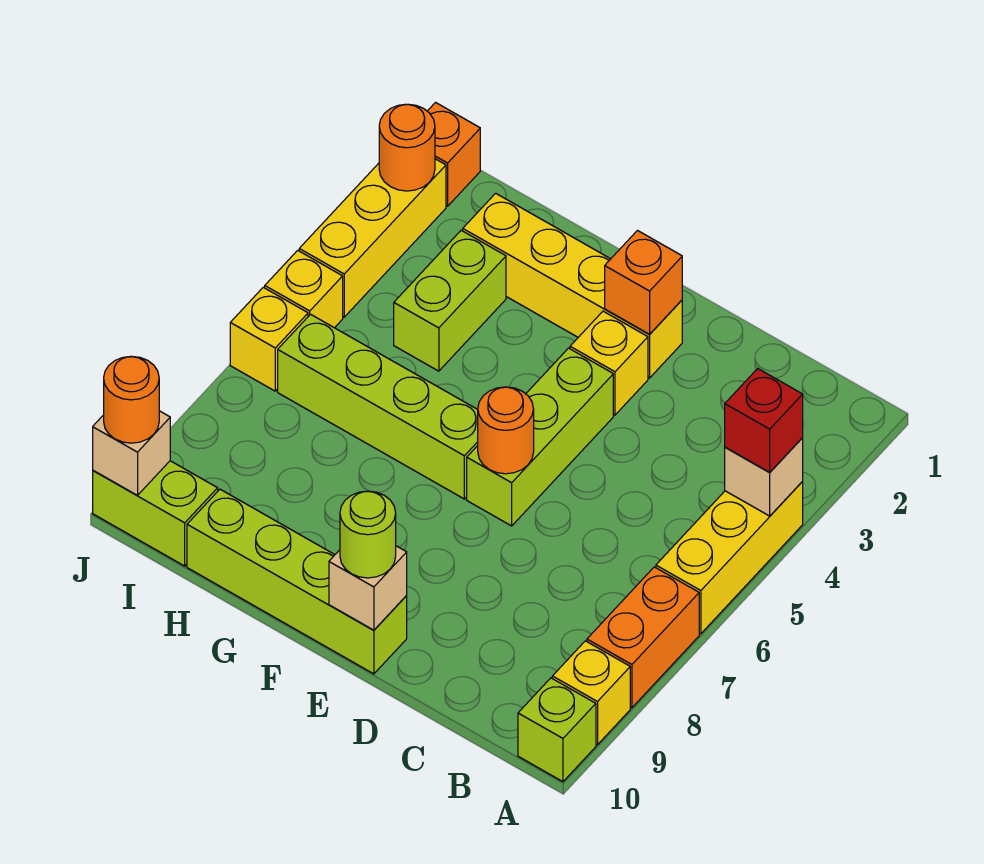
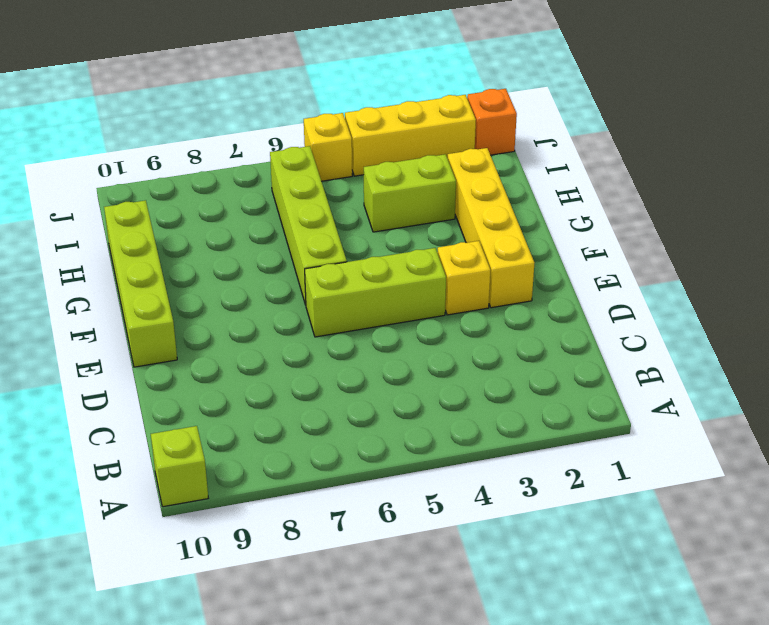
none -> yellow 1x3 brick [656,482,803,634]
none -> orange 1x2 brick [587,567,699,708]
none -> yellow 1x1 brick [552,641,630,745]

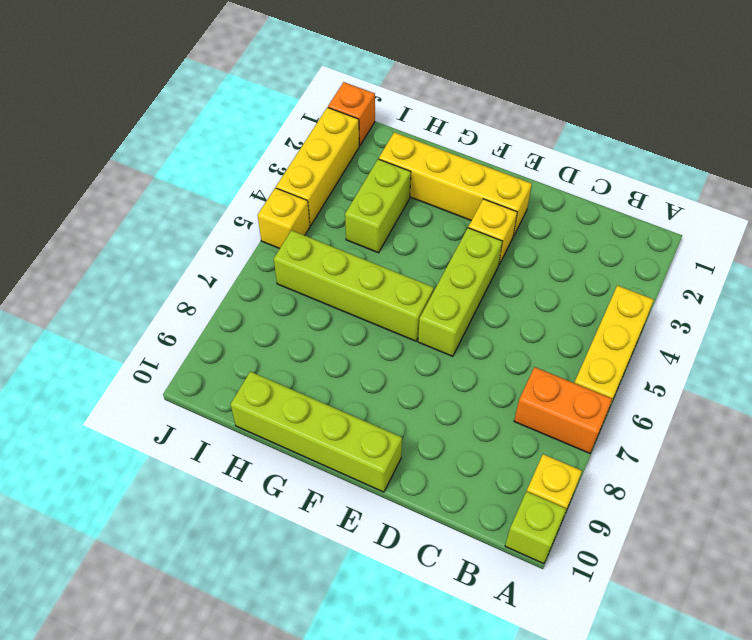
orange 1x2 brick [514,367,612,453] -> orange 1x2 brick turned to [587,567,699,708]
none -> lime 1x2 brick [93,461,218,566]
none -> yellow 1x1 brick [230,287,308,391]
none -> tan 1x1 brick [725,438,803,516]

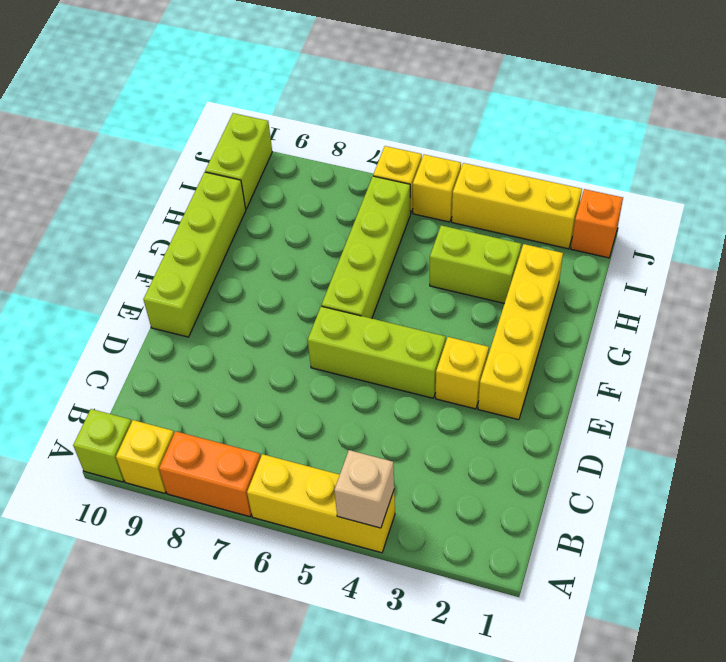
none -> orange 1x1 brick [605,231,682,334]
none -> orange 1x1 round brick [478,387,534,474]
none -> tan 1x1 brick [329,546,407,630]

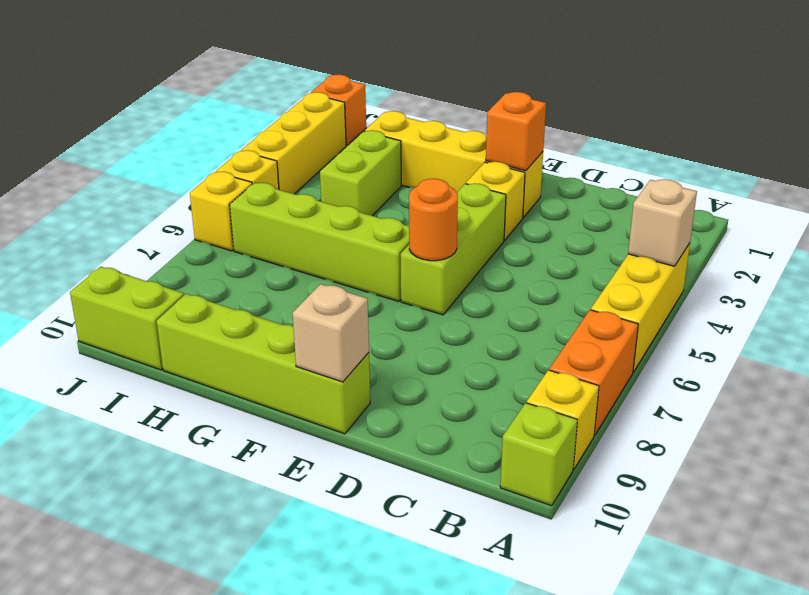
none -> orange 1x1 round brick [379,104,435,191]
none -> tan 1x1 brick [93,411,170,495]
none -> red 1x1 brick [725,369,803,472]

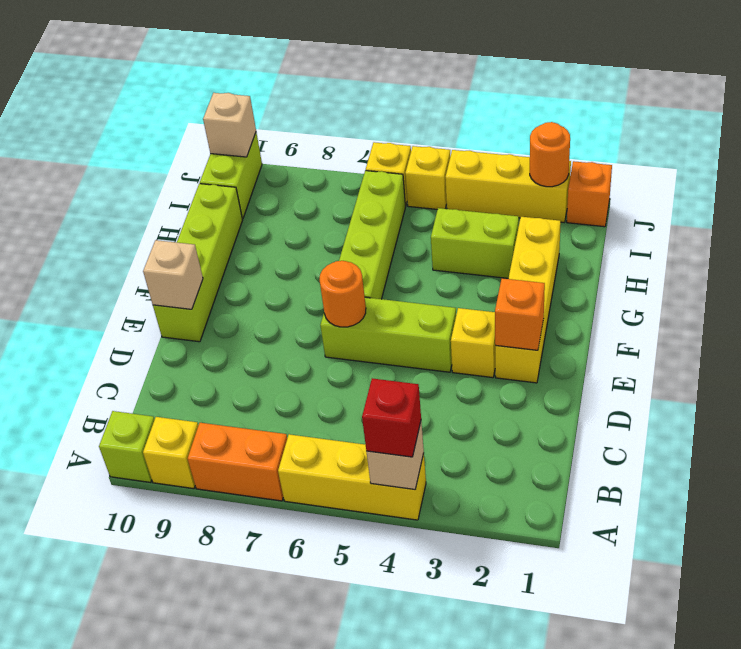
none -> lime 1x1 round brick [340,491,396,578]
none -> orange 1x1 round brick [104,356,159,443]

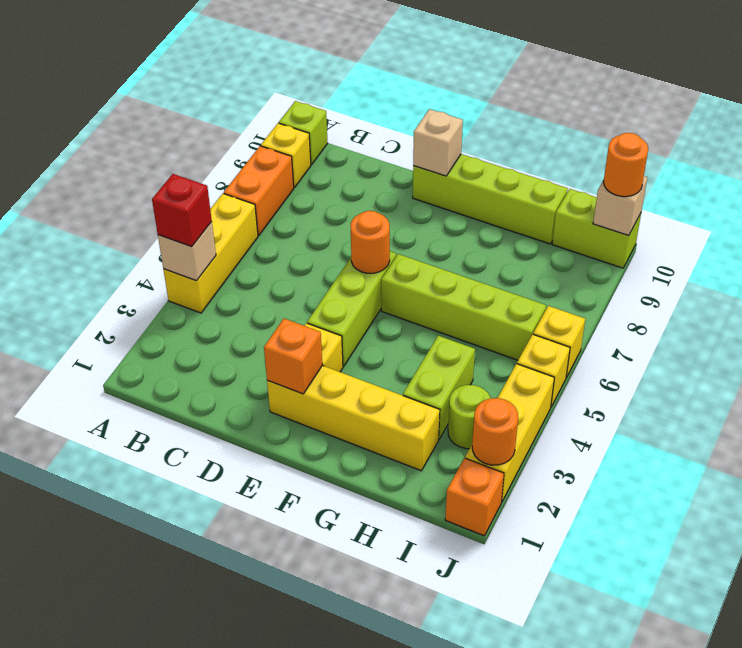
lime 1x1 round brick [448,385,491,449] -> lime 1x1 round brick moved to [340,491,396,578]

